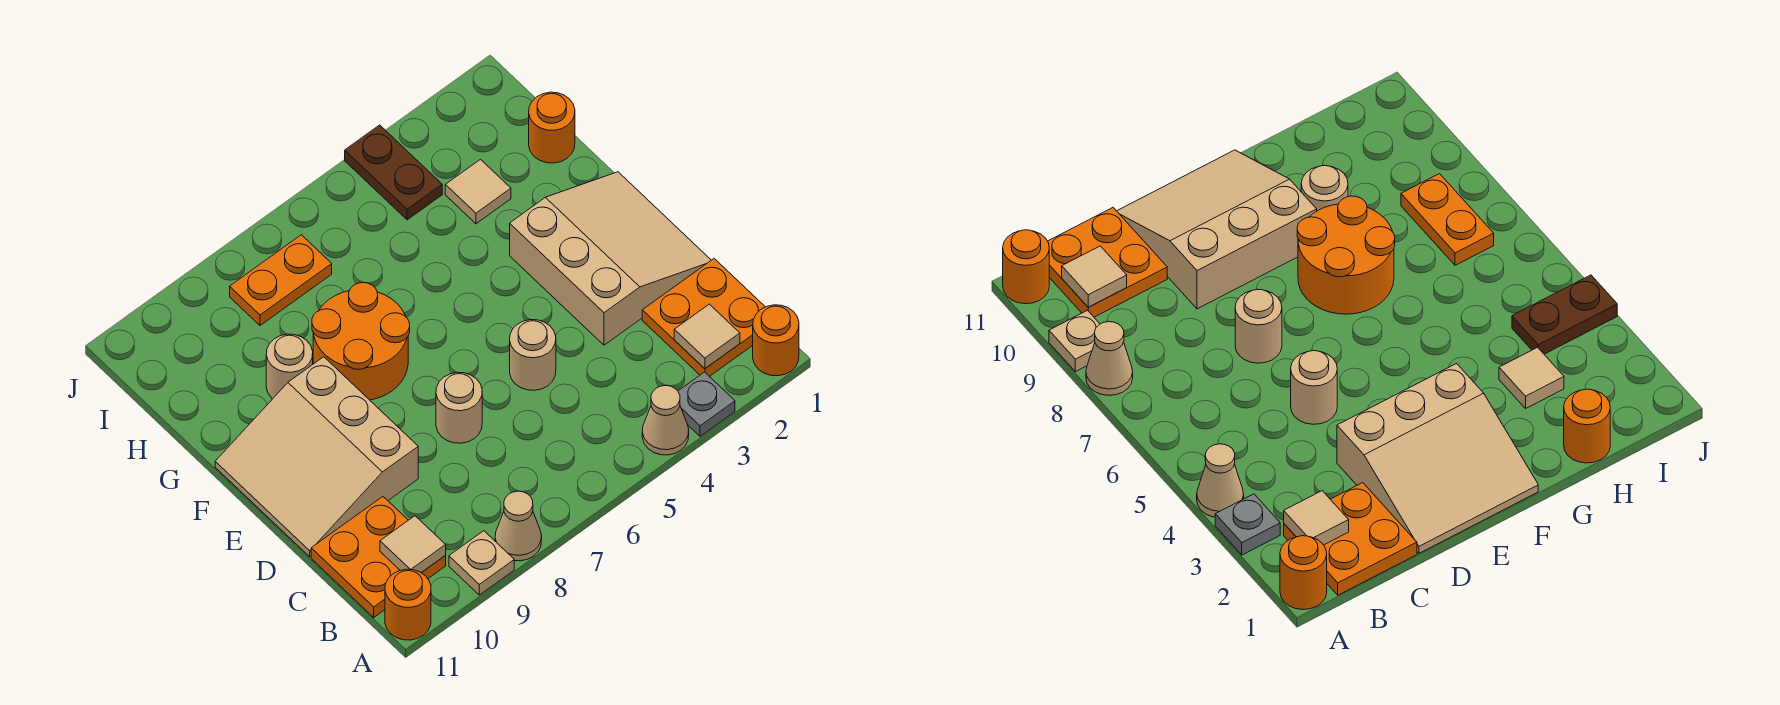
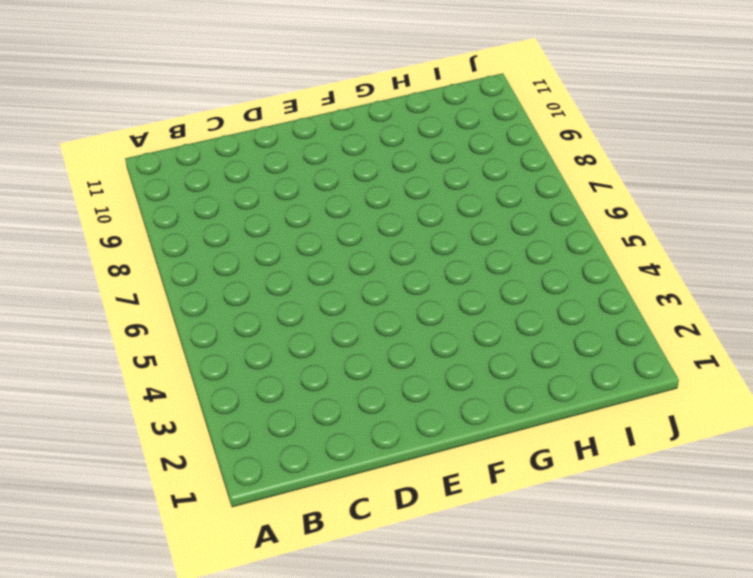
none -> orange 1x1 round brick [753,305,799,376]
none -> grey 1x1 plate [678,372,735,436]
none -> tan 1x1 cone [642,385,689,455]

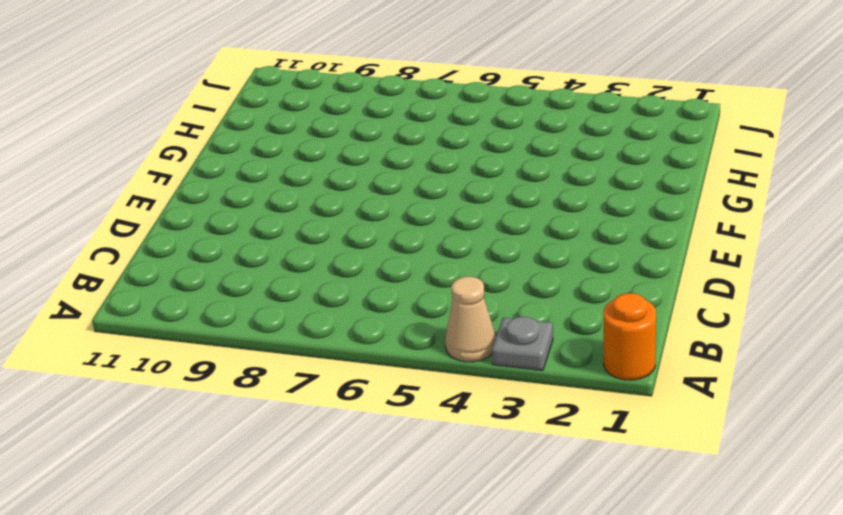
none -> tan 1x1 cone [495,491,542,561]
none -> tan 1x1 plate [449,531,514,595]
none -> orange 1x1 round brick [385,569,431,640]

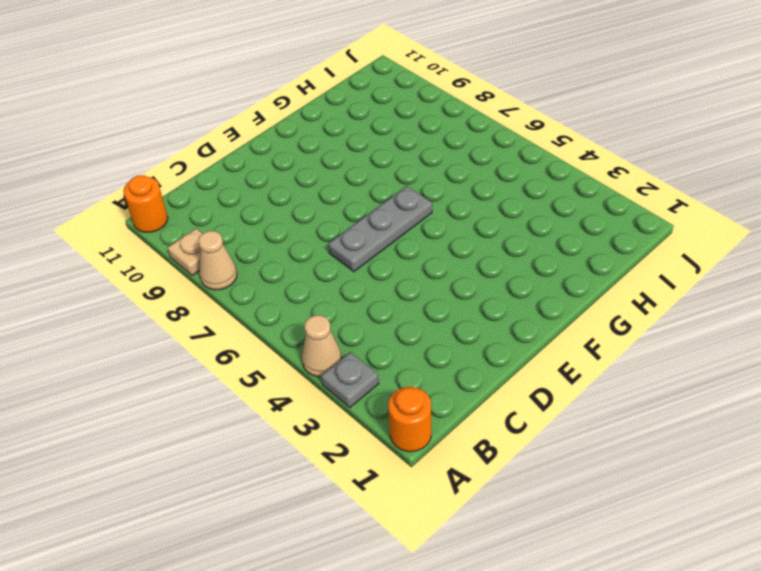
grey 1x3 plate [328,186,432,272] -> none
none -> orange 2x2 plate [642,259,765,376]
none -> orange 2x2 plate [311,497,446,617]
none -> tan 3x3 slope [510,172,711,345]

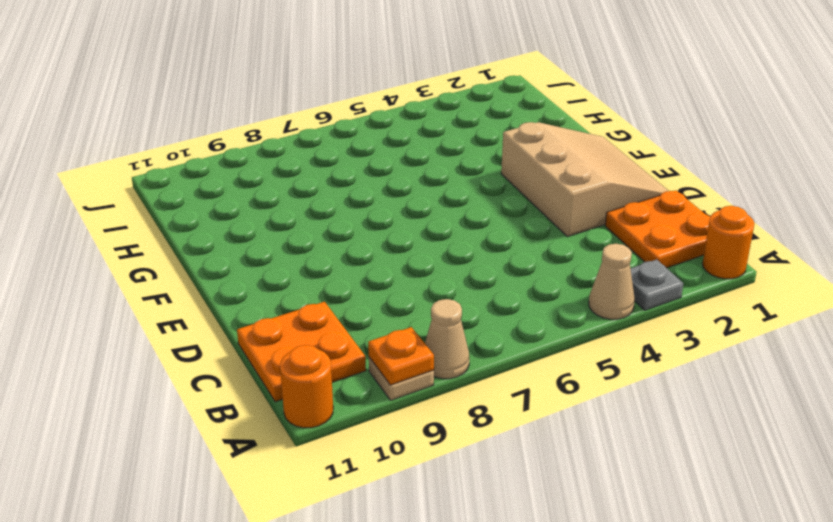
orange 1x1 plate [368,327,434,385] -> none
none -> tan 1x1 round brick [510,320,556,390]
none -> tan 1x1 round brick [436,372,482,443]
none -> tan 3x3 slope [215,357,418,557]

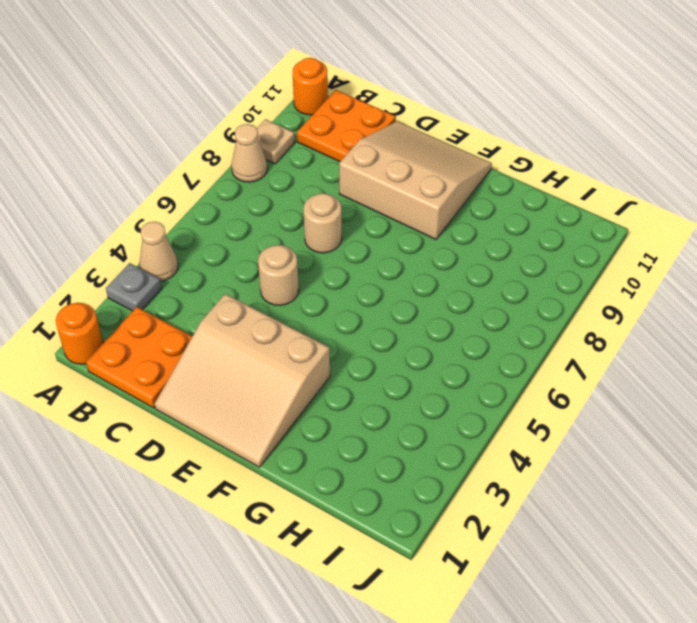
none -> orange 2x2 round brick [312,283,410,400]
none -> tan 1x1 round brick [266,334,313,399]
none -> orange 1x1 round brick [529,92,575,163]

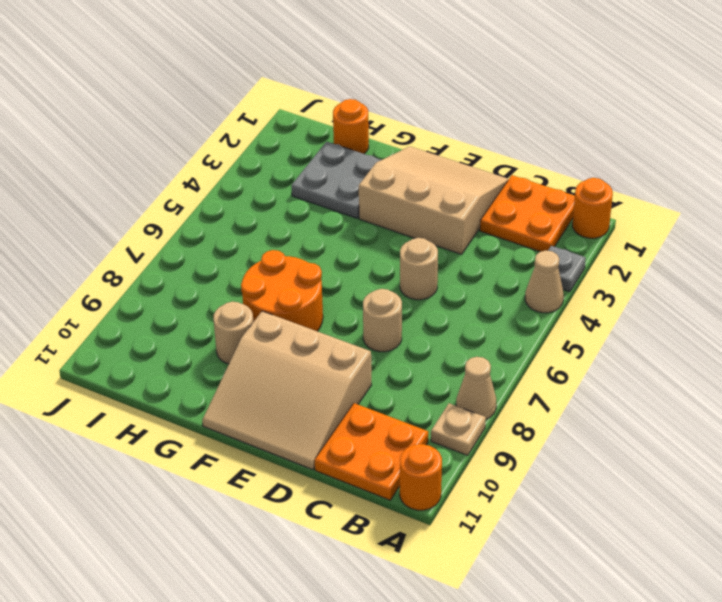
grey 2x2 plate [291,142,381,218] -> tan 1x1 tile [445,159,511,224]
none -> brown 1x2 plate [345,125,442,220]
none -> orange 1x2 plate [230,235,332,325]
none -> tan 1x1 tile [674,304,740,369]

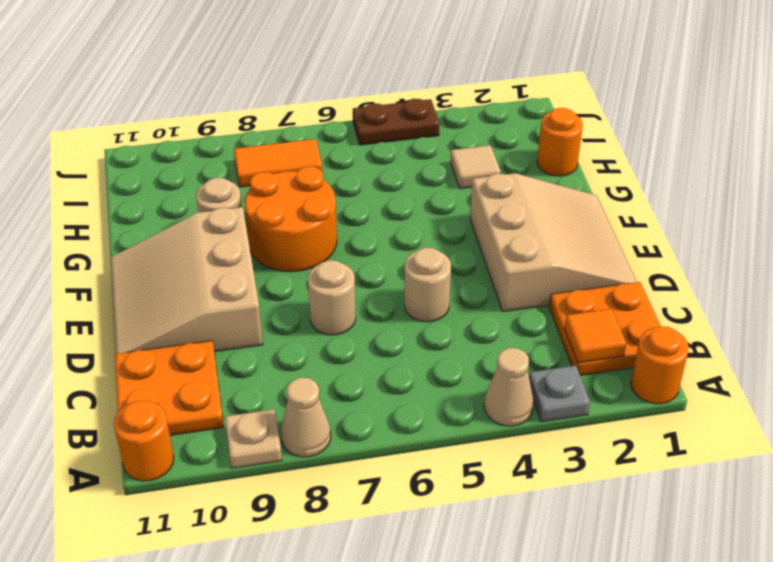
orange 1x1 tile [564,309,626,363] -> tan 1x1 tile [674,304,740,369]
orange 1x2 tile [234,139,322,187] -> orange 1x2 plate [230,235,332,325]
brown 1x2 plate [353,99,440,145] -> brown 1x2 plate turned to [345,125,442,220]
none -> tan 1x1 tile [380,516,446,573]

